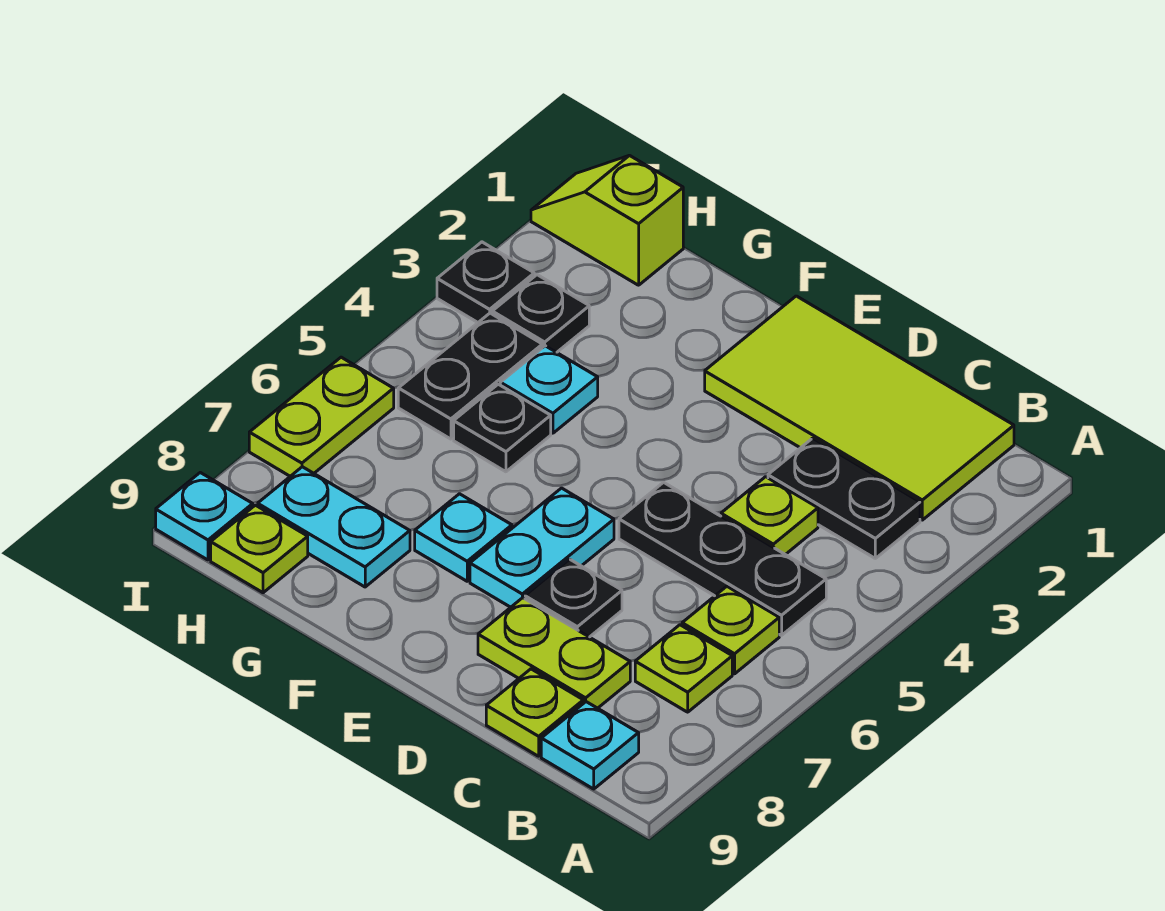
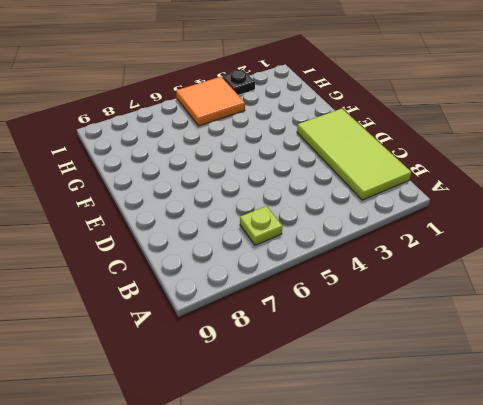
orange 2x2 tile [176,77,245,126] -> black 1x2 plate [398,313,542,439]
none -> black 1x2 plate [768,438,920,558]
none -> black 1x3 plate [619,482,826,635]
none -> lime 1x1 plate [635,625,732,712]

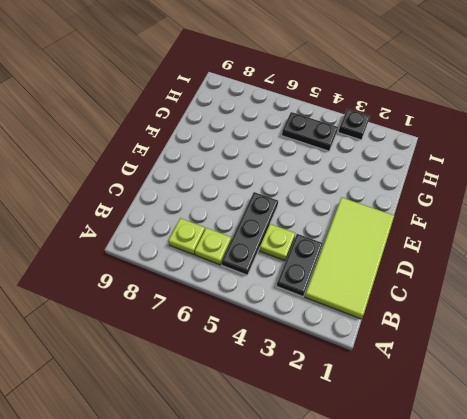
none -> cyan 1x1 plate [541,702,639,789]
none -> lime 1x2 plate [478,598,630,708]
none -> lime 1x1 plate [486,669,583,756]

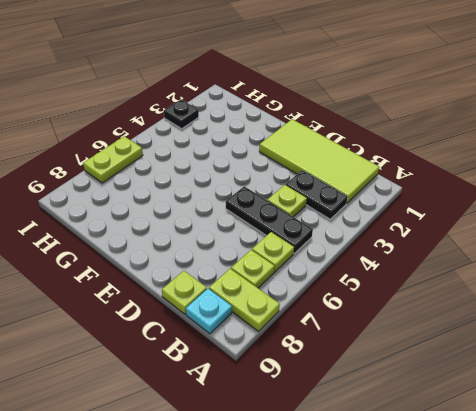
lime 1x2 plate [209,269,280,331] -> lime 1x2 plate moved to [478,598,630,708]
none -> black 1x1 plate [525,559,622,637]
none -> cyan 1x2 plate [470,488,614,607]
none -> cyan 1x1 plate [415,494,512,581]

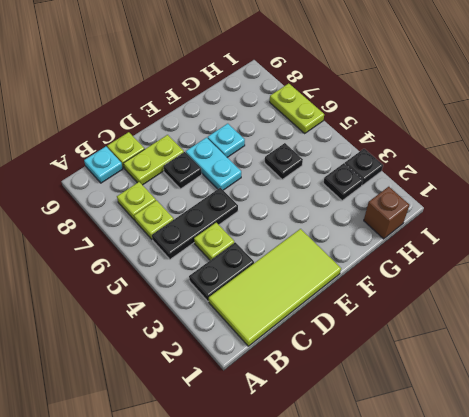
brown 1x1 brick [364,187,409,239] -> lime 1x2 slope [531,155,683,285]
none -> cyan 1x1 plate [500,346,598,433]
none -> cyan 1x2 plate [258,467,410,587]
none -> black 1x2 plate [398,313,542,439]

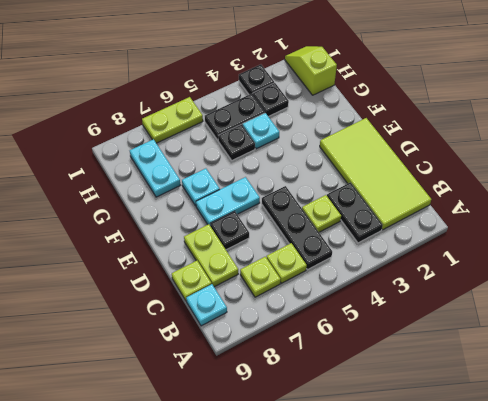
none -> lime 1x1 plate [211,505,308,593]
none -> cyan 1x1 plate [156,473,253,560]

